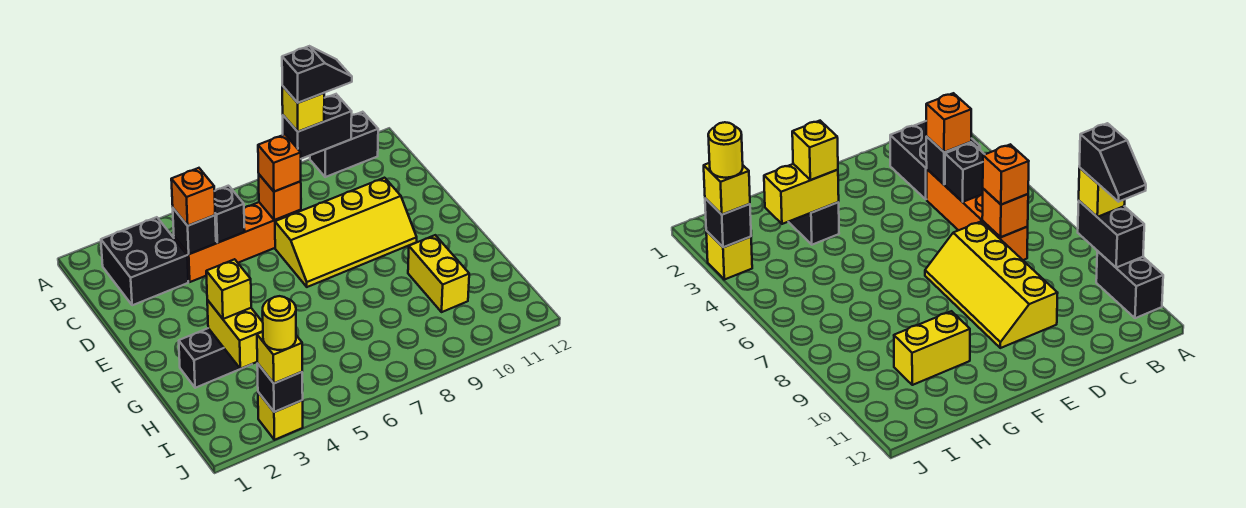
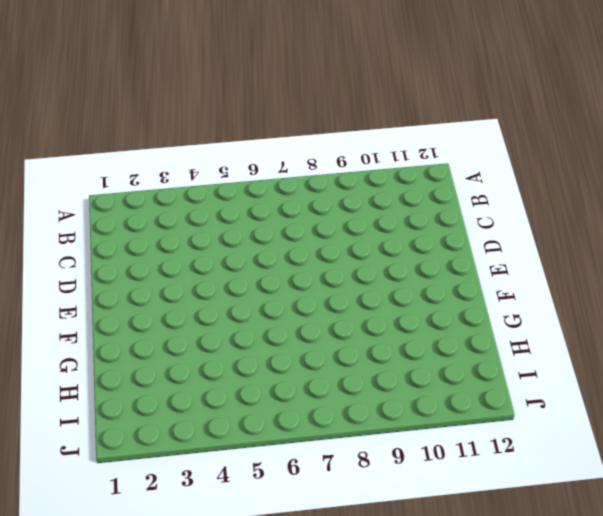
none -> black 1x2 brick [310,112,378,177]
none -> black 2x2 brick [101,217,188,305]
none -> orange 1x4 brick [174,202,301,282]

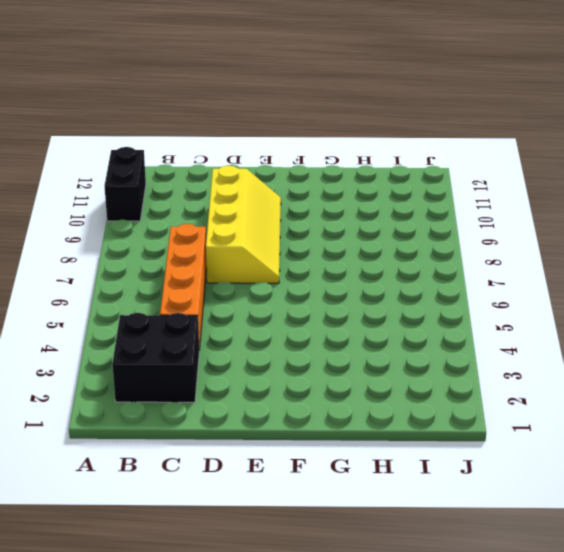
none -> black 1x2 brick [179,328,240,388]
none -> yellow 1x2 brick [408,235,469,312]
none -> yellow 1x1 brick [258,392,303,440]

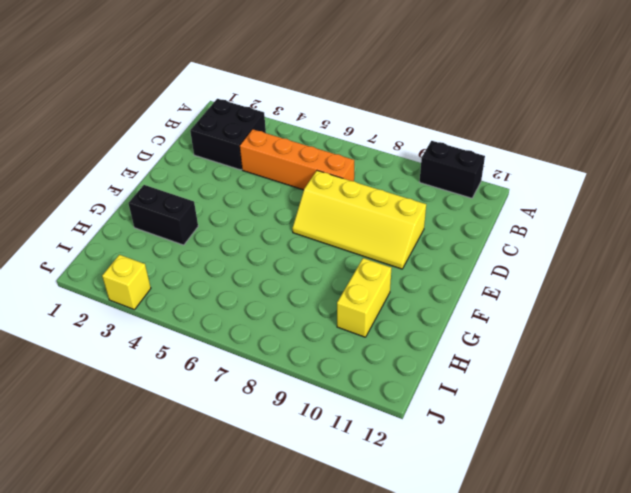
none -> black 1x2 brick [283,94,352,159]
none -> black 1x1 brick [173,208,216,254]
none -> black 1x1 brick [214,186,245,243]

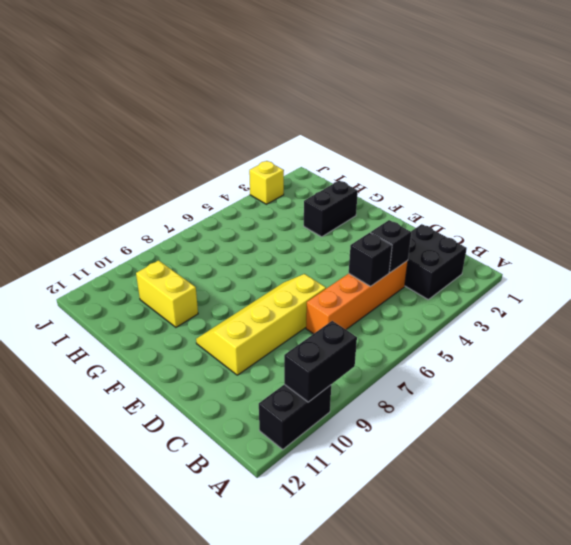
none -> orange 1x1 brick [259,175,301,220]
none -> yellow 1x2 brick [207,300,263,369]
none -> black 1x1 brick [257,363,303,412]

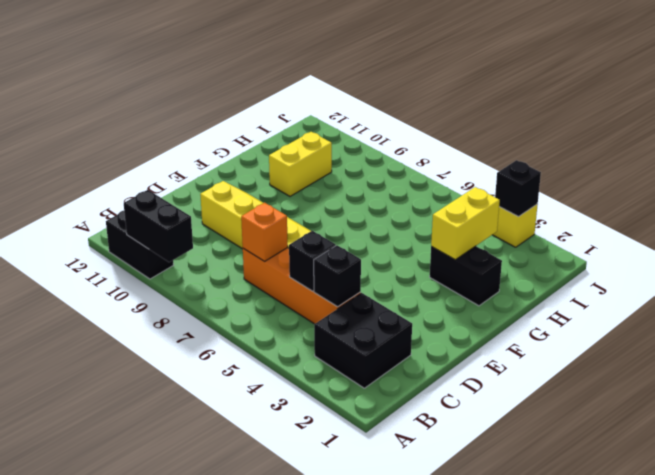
none -> yellow 1x1 brick [282,86,324,132]
none -> orange 1x1 brick [171,168,215,226]
none -> orange 1x1 brick [258,135,301,192]

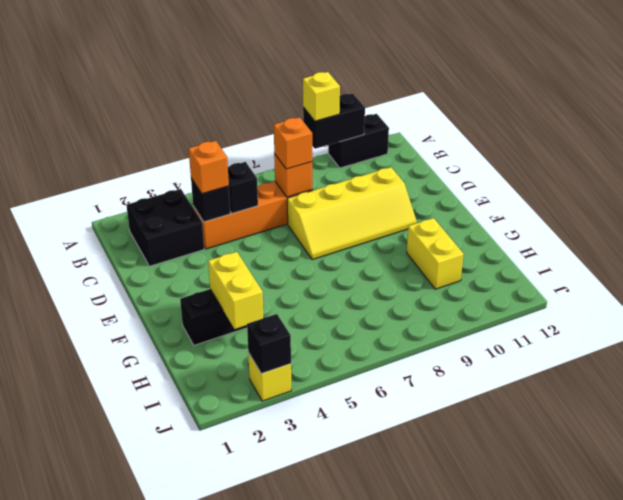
none -> yellow 1x1 brick [206,259,251,319]
none -> yellow 1x1 brick [257,332,302,383]
none -> black 1x2 slope [282,46,352,103]

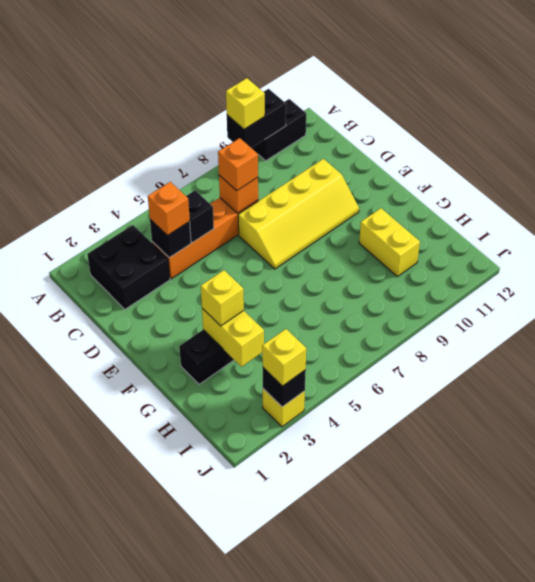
none -> black 1x2 slope [282,46,352,103]
none -> yellow 1x1 round brick [263,296,296,350]

